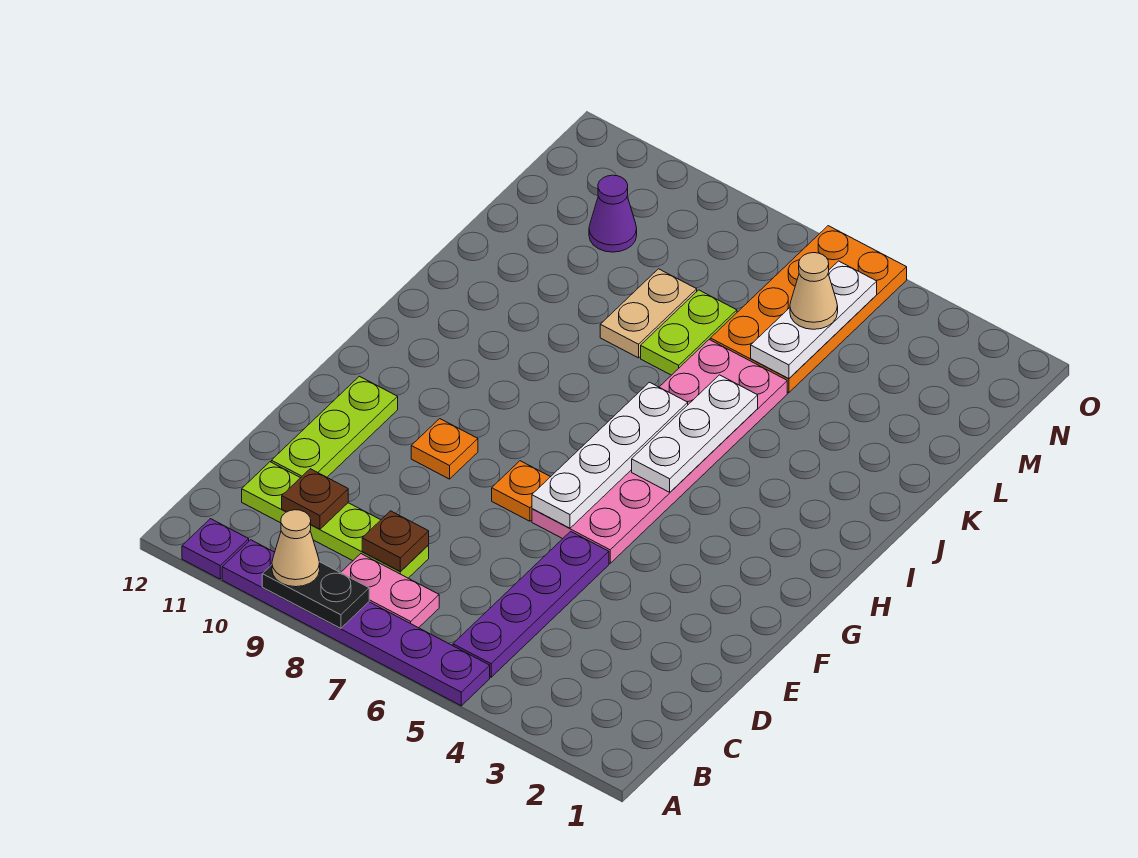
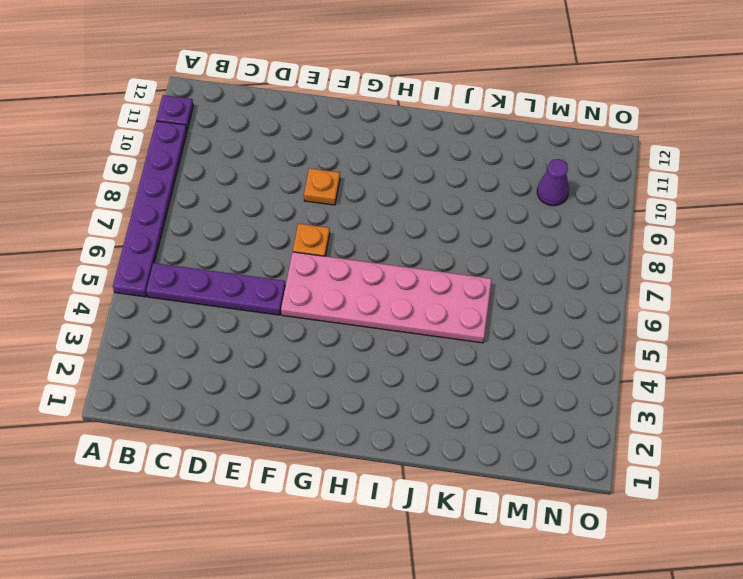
none -> pink 1x2 plate [341,554,439,628]
none -> lime 1x4 plate [242,462,429,578]
none -> lime 1x3 plate [271,376,398,478]

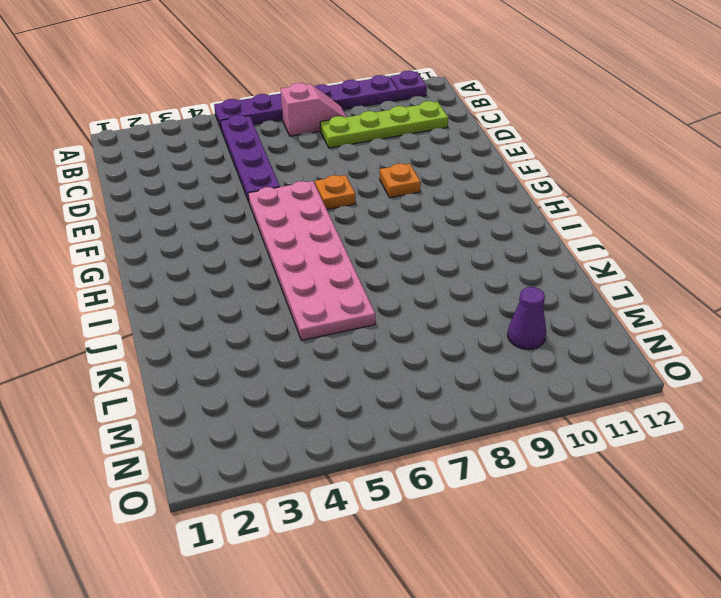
pink 1x2 slope [281,83,347,136] -> pink 1x2 plate [341,554,439,628]
none -> lime 1x3 plate [271,376,398,478]
none -> lime 1x2 plate [641,290,737,375]
none -> tan 1x2 plate [600,269,697,358]

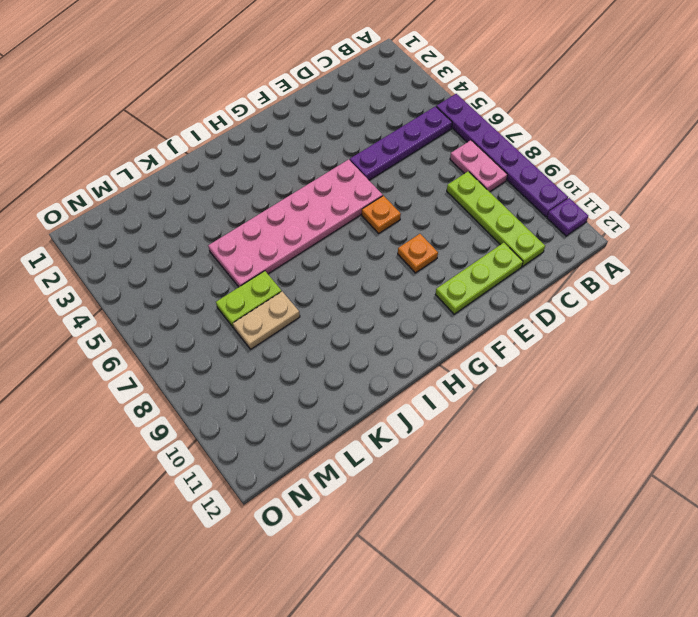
none -> orange 2x4 plate [710,226,907,393]
none -> purple 1x1 cone [589,175,637,252]
none -> black 1x2 plate [262,562,369,629]

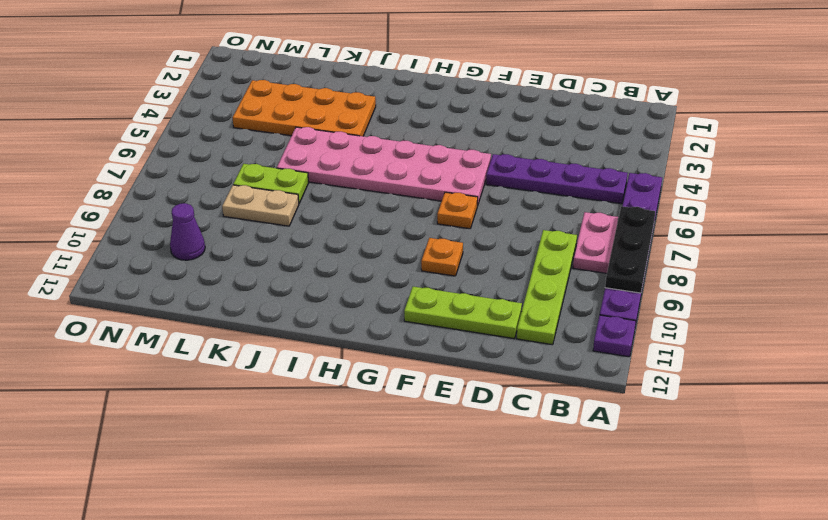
black 1x3 plate [605,206,655,293] -> black 1x2 plate [262,562,369,629]
orange 2x4 plate [232,80,376,136] -> orange 2x4 plate moved to [710,226,907,393]
none -> brown 1x1 plate [362,511,429,572]
none -> brown 1x1 plate [282,469,348,529]
none -> white 1x4 plate [532,382,688,528]

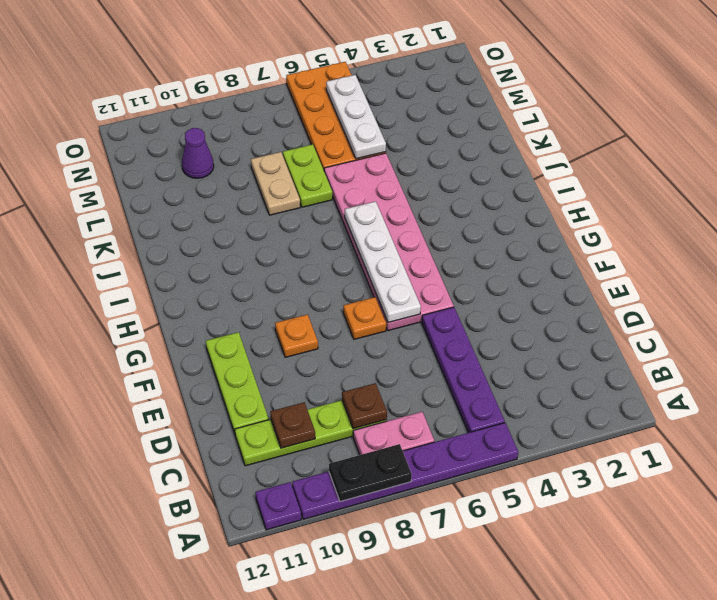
none -> white 1x3 plate [632,375,758,492]
none -> tan 1x1 cone [272,510,320,587]
none -> tan 1x1 cone [790,253,838,329]

